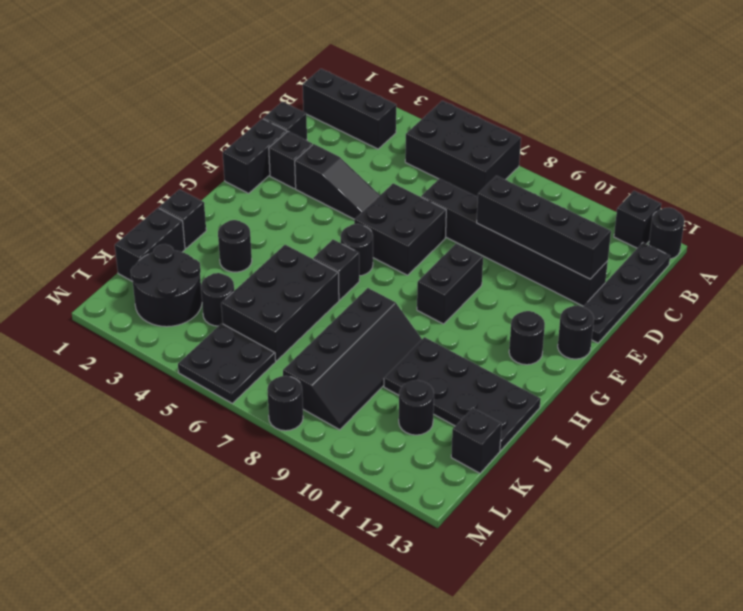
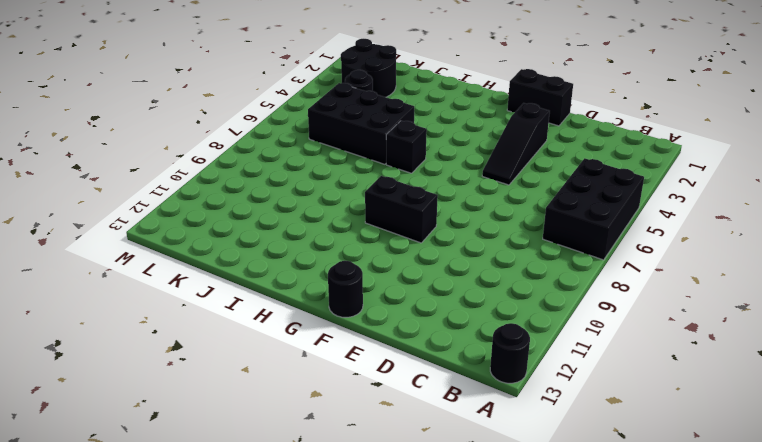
none -> black 1x1 brick [614,191,661,248]
none -> black 1x3 brick [303,69,396,149]
none -> black 1x4 plate [583,243,670,343]

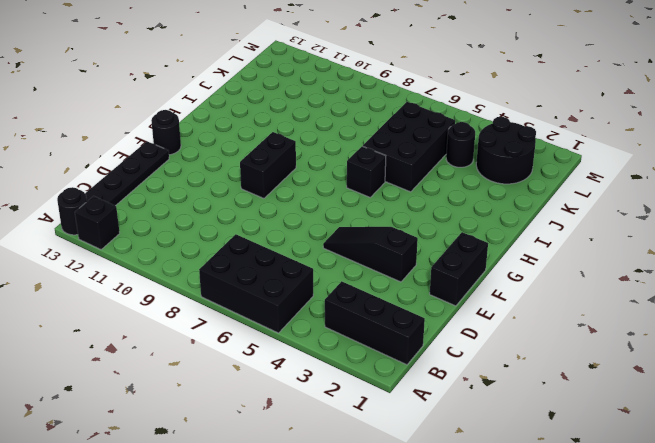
none -> black 1x1 brick [263,102,307,140]
none -> black 1x6 brick [421,179,608,306]
none -> black 1x1 brick [269,131,312,189]

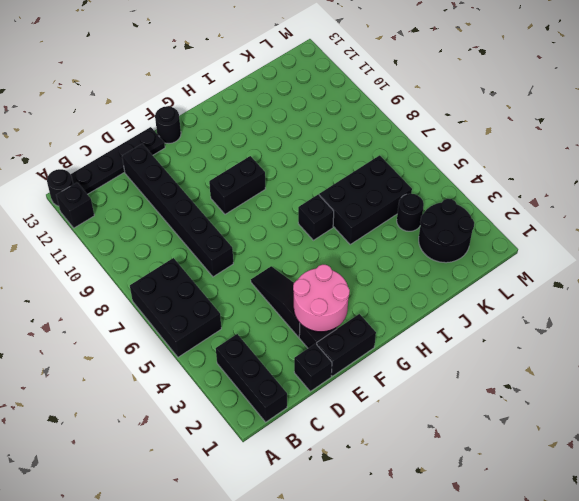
pink 2x2 round brick [293,265,350,332] -> none
none -> black 2x2 brick [354,183,446,275]
none -> black 1x1 round brick [341,224,373,276]
none -> black 1x1 round brick [509,311,545,365]

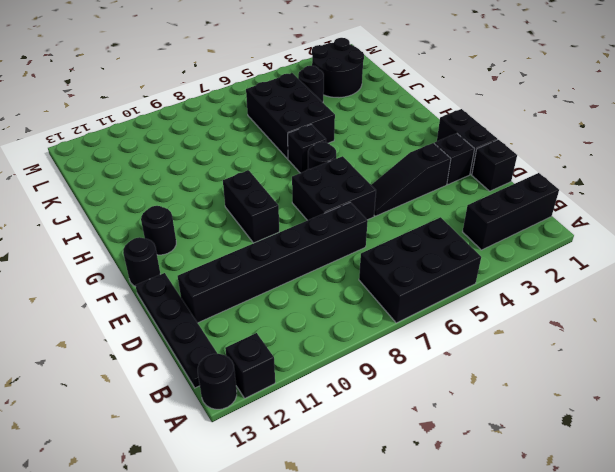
none -> black 1x1 brick [159,189,206,248]
none -> black 1x1 round brick [218,220,252,272]
none -> black 2x4 slope [283,288,422,430]

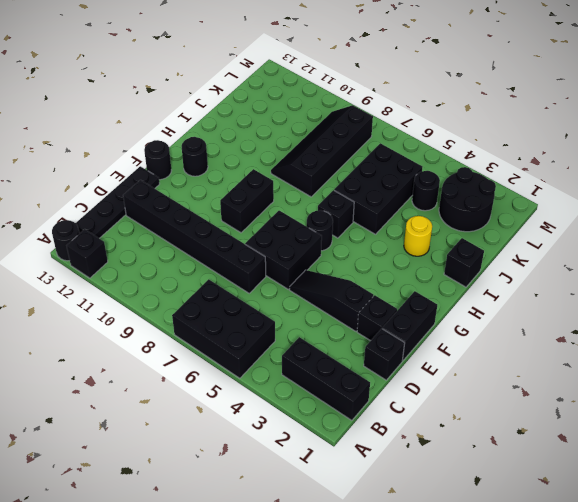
yellow 1x1 round brick [404,216,432,256] -> black 1x1 round brick [218,220,252,272]
none -> black 2x4 plate [384,337,541,451]
none -> black 1x2 brick [115,208,185,282]
none -> black 1x1 round brick [399,380,434,435]

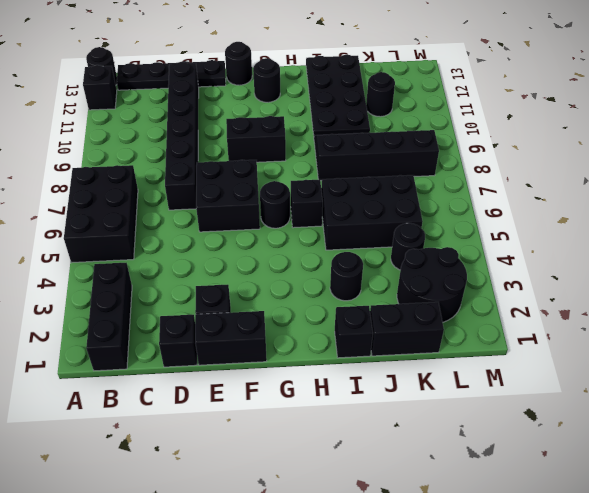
none -> black 1x3 slope [295,144,380,219]
none -> black 1x1 brick [451,408,502,473]
none -> black 2x2 plate [178,324,276,403]

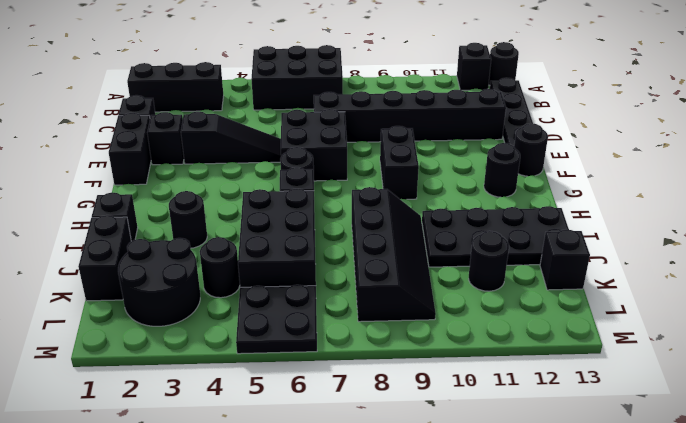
none -> black 1x1 round brick [267,376,303,431]
none -> black 1x4 brick [477,176,611,279]

